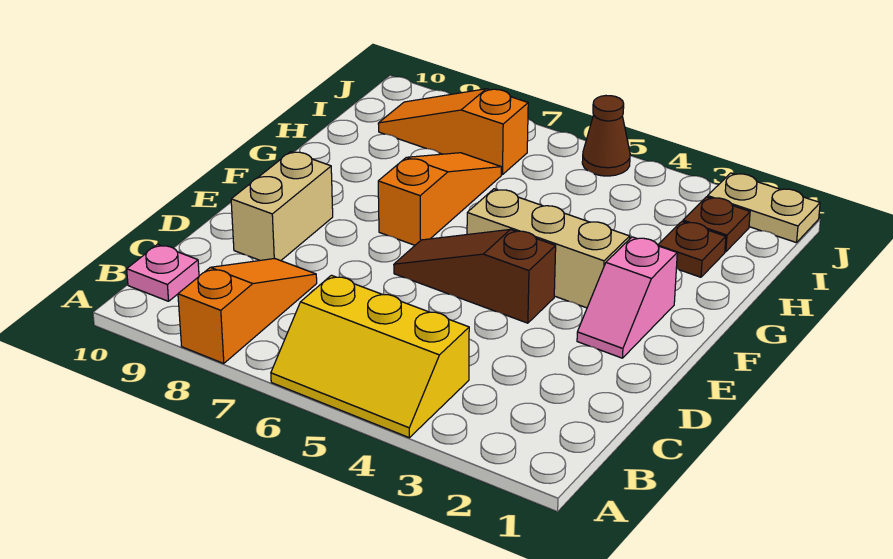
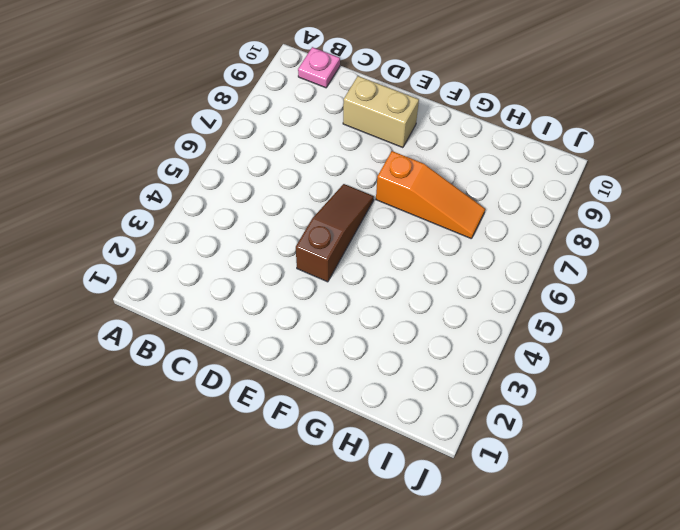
none -> yellow 2x3 slope [271,275,469,438]
none -> orange 1x3 slope [178,258,317,364]
none -> pink 1x2 slope [577,237,677,358]

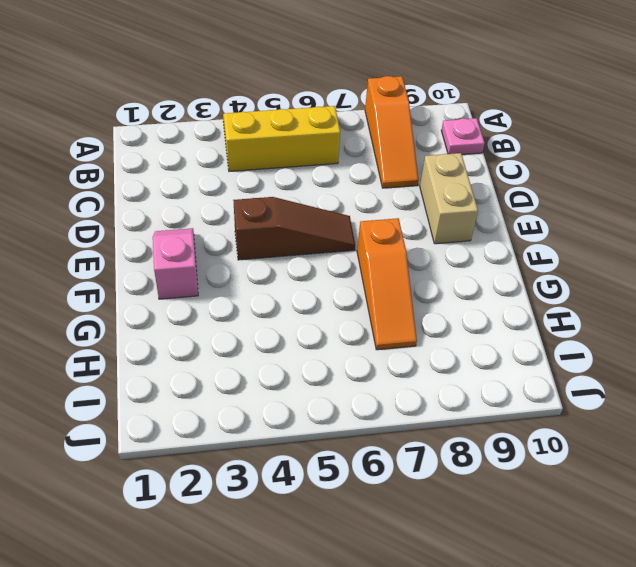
none -> tan 1x3 brick [467,189,630,308]
none -> brown 1x1 plate [658,222,726,277]
none -> brown 1x1 plate [683,197,750,252]

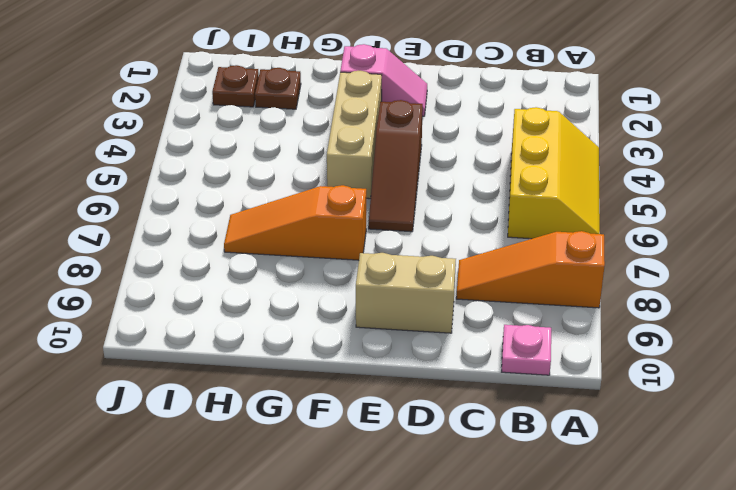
none -> orange 1x3 slope [378,89,528,175]
none -> tan 1x2 plate [708,173,820,243]
none -> brown 1x1 cone [582,96,630,176]

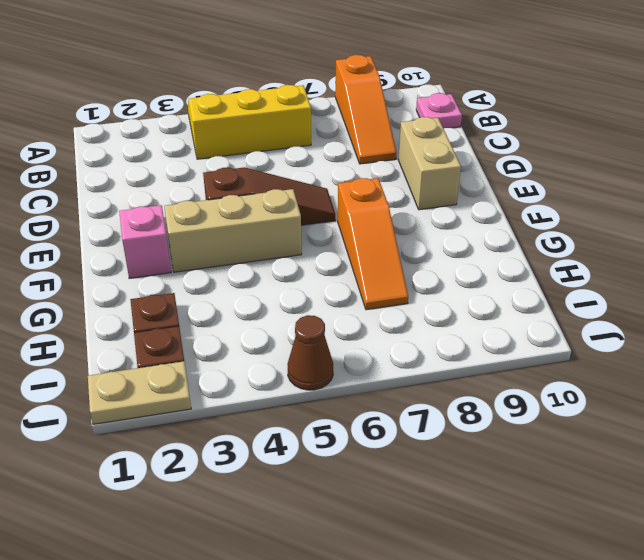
none -> orange 1x3 slope [378,89,528,175]

